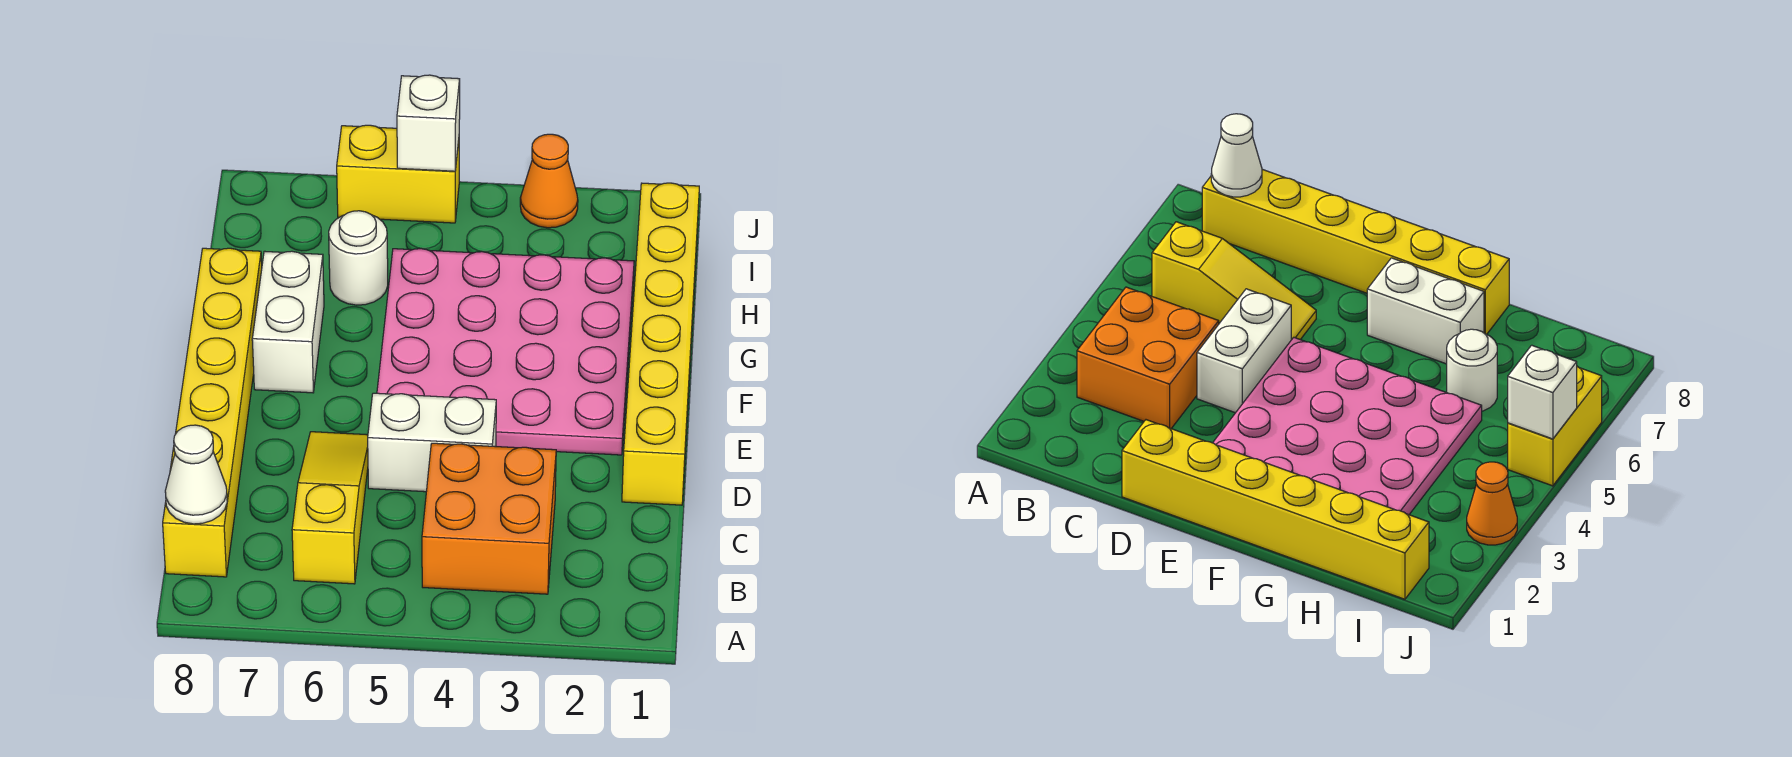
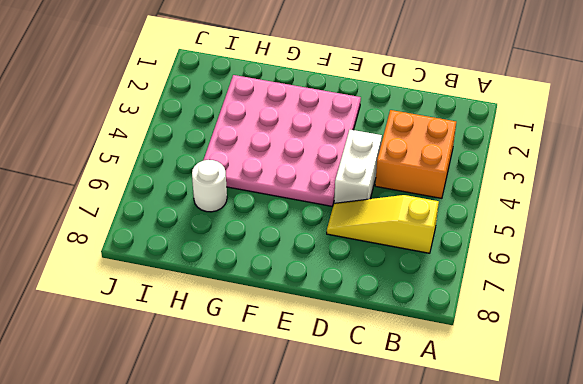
none -> yellow 1x6 brick [163,248,262,577]
none -> yellow 1x6 brick [622,183,699,505]
none -> white 1x2 brick [252,251,324,393]

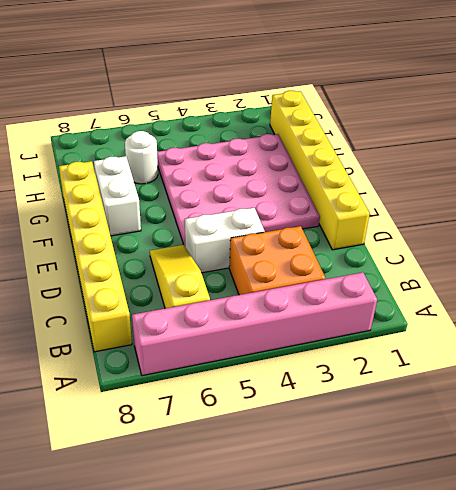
pink 1x6 brick [132,272,377,376] -> none
none -> orange 1x1 cone [520,134,578,228]
none -> yellow 1x2 brick [337,125,459,223]
none -> white 1x1 cone [165,425,227,524]

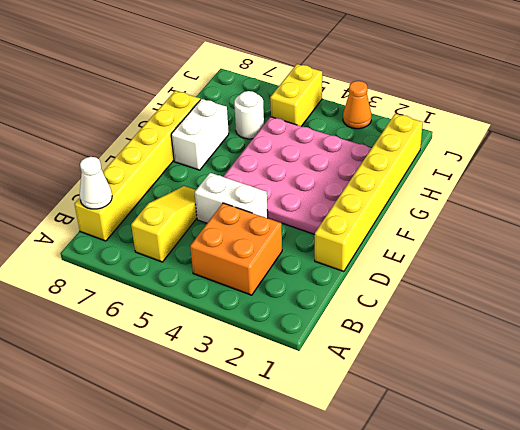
yellow 1x2 brick [270,64,322,126] -> yellow 1x2 brick turned to [337,125,459,223]
none -> white 1x1 brick [397,75,460,171]

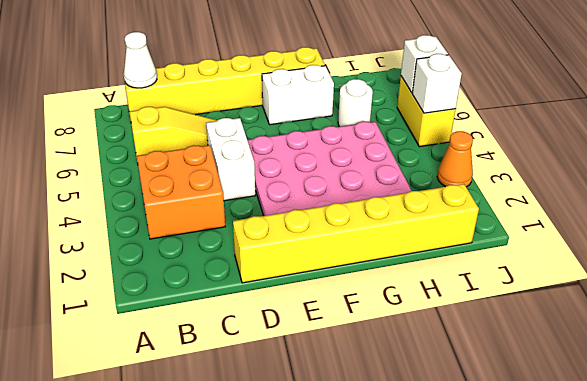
white 1x1 brick [401,35,448,93] -> none

